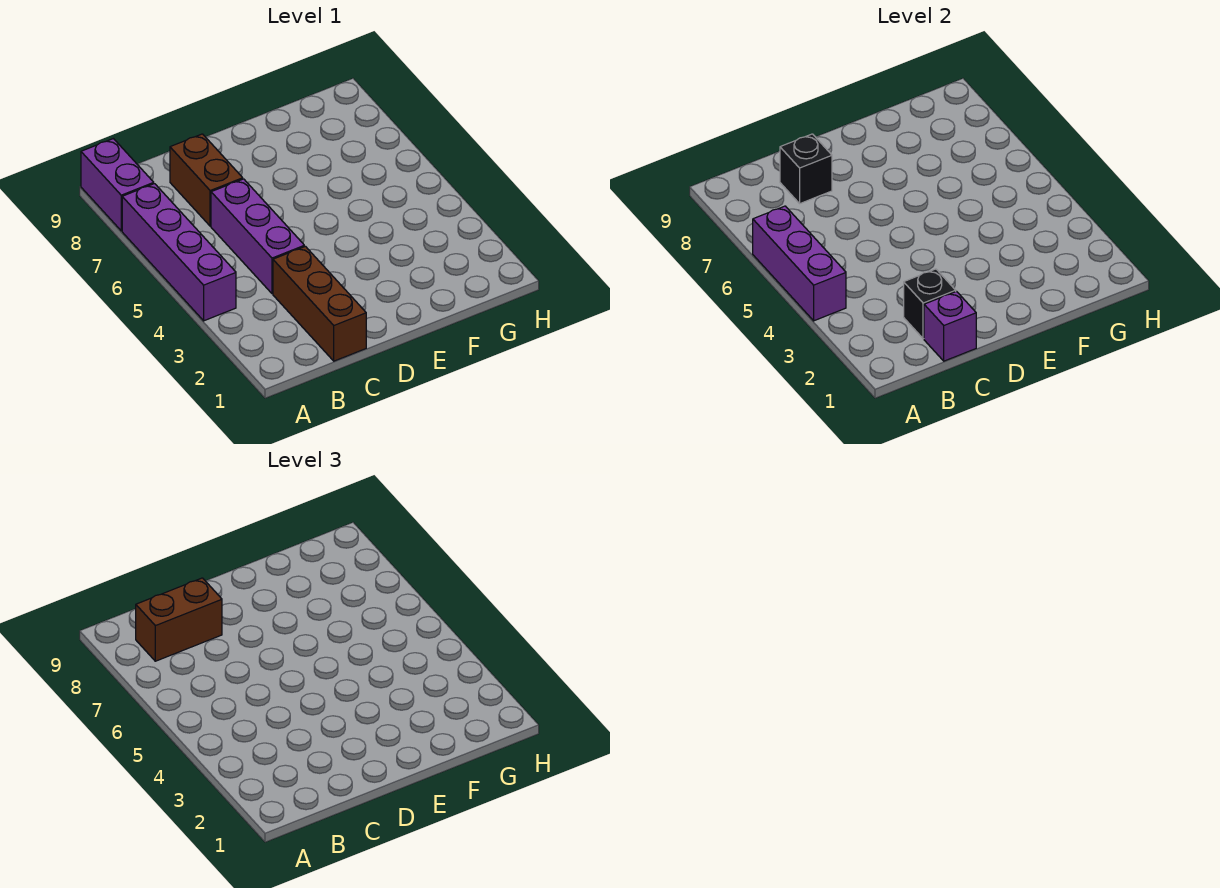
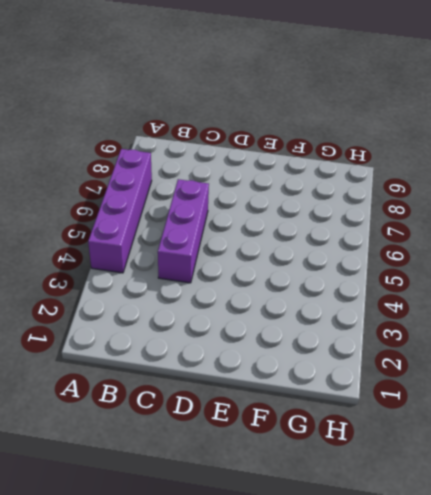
none -> purple 1x2 brick [81,139,154,231]
none -> brown 1x3 brick [273,246,366,361]

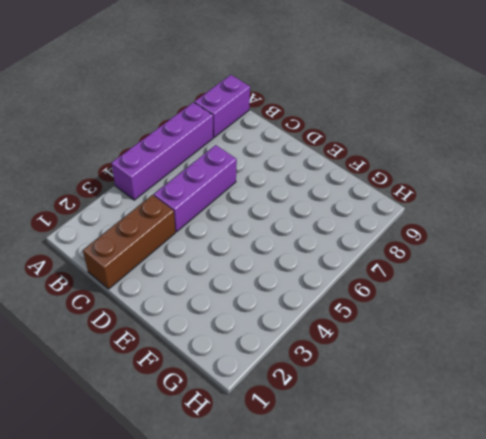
none -> brown 1x2 brick [170,134,243,226]
none -> purple 1x3 brick [753,206,846,321]

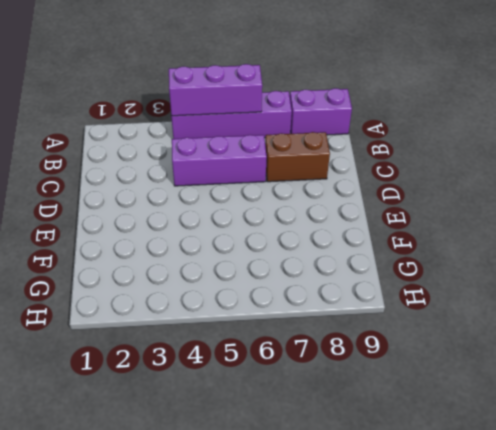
none -> brown 1x3 brick [273,246,366,361]
none -> purple 1x1 brick [924,292,976,361]

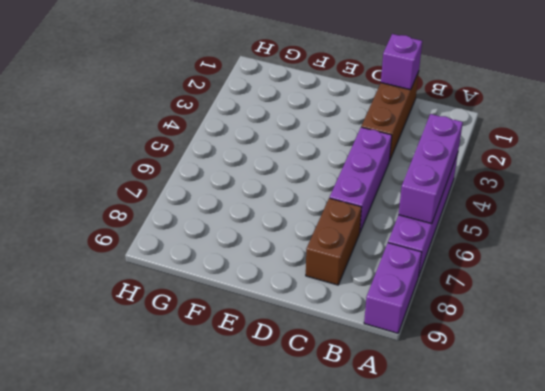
none -> black 1x1 brick [904,269,956,339]
none -> black 1x1 brick [780,134,832,203]

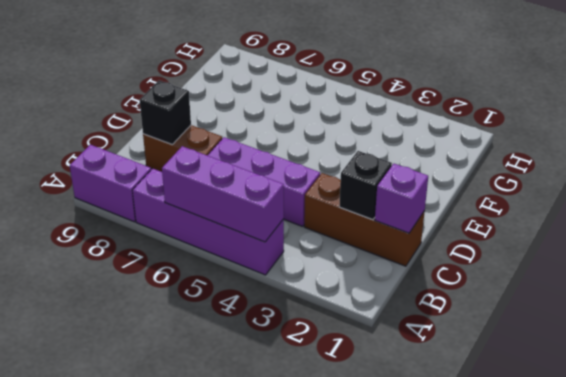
none -> brown 1x2 brick [136,578,222,661]

